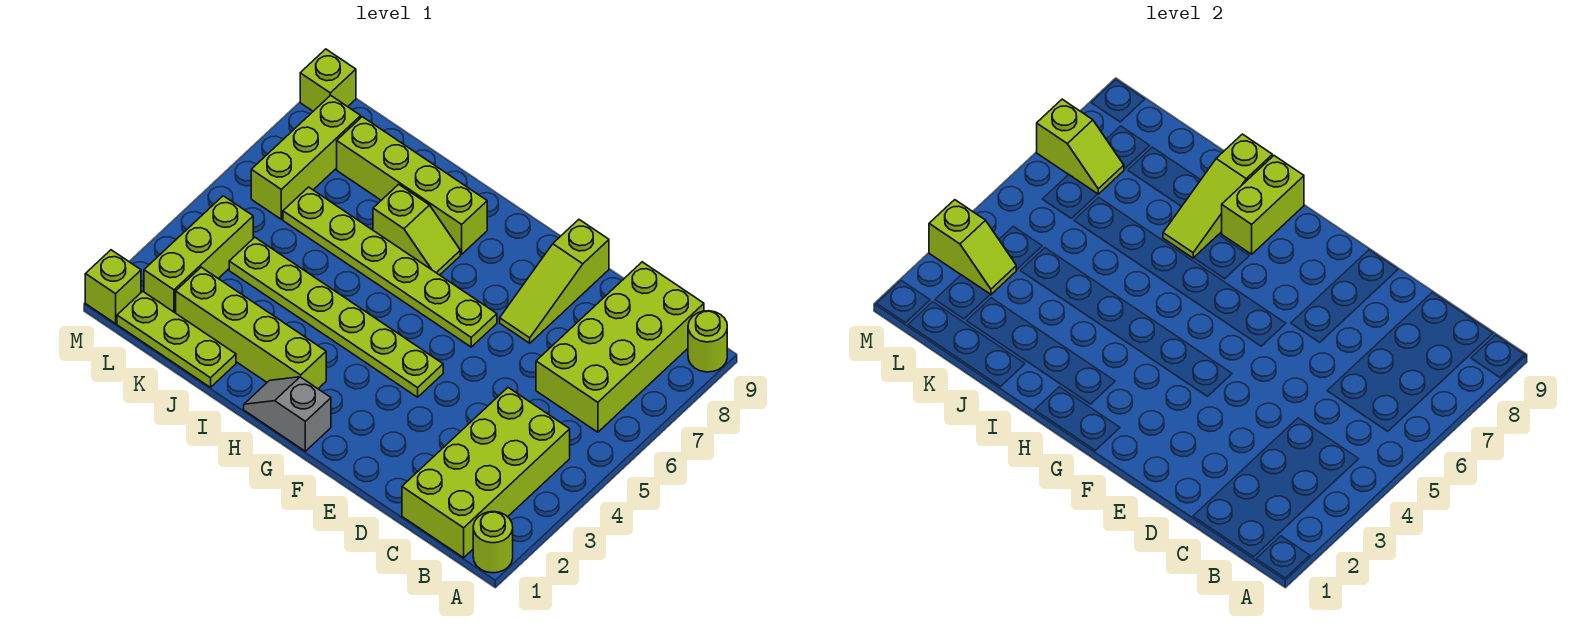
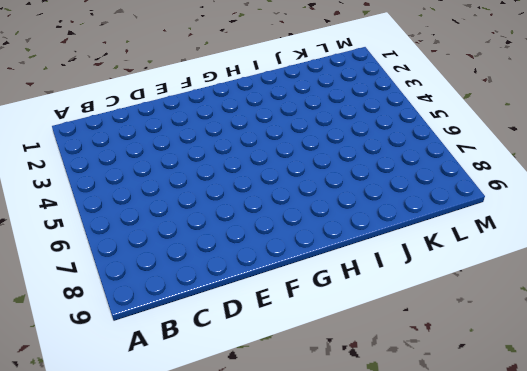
none -> lime 1x1 round brick [473,512,513,573]
none -> lime 1x1 round brick [688,311,727,372]
none -> lime 2x4 brick [402,388,570,558]

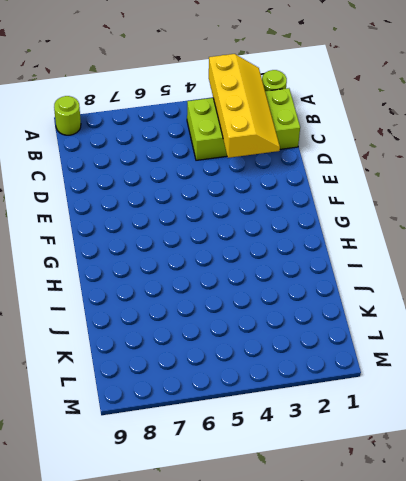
yellow 2x4 slope [209,54,280,158] -> none
none -> lime 2x4 brick [536,262,704,432]
none -> lime 1x3 slope [500,220,609,343]
none -> lime 1x6 plate [229,237,443,397]

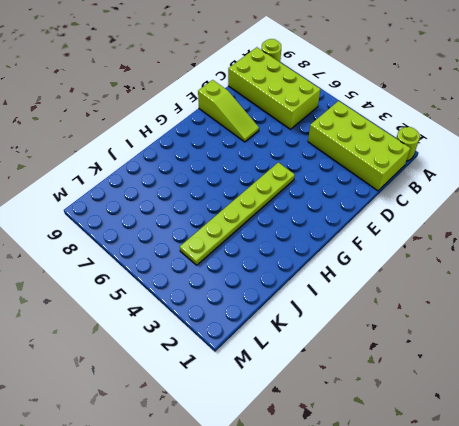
none -> lime 1x6 plate [283,187,497,347]
none -> grey 1x2 slope [244,377,331,451]
none -> lime 1x4 brick [176,267,326,389]

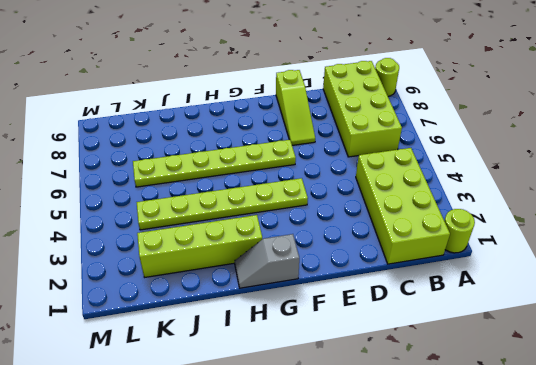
none -> lime 1x2 slope [373,184,460,275]
none -> lime 1x4 brick [337,117,487,254]
none -> lime 1x3 plate [117,291,236,387]

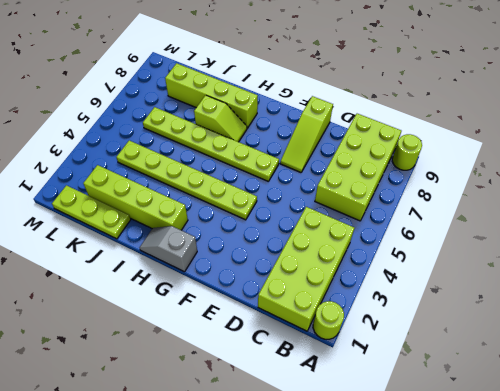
none -> lime 1x3 brick [144,196,253,313]
none -> lime 1x3 brick [251,95,361,219]
none -> lime 1x1 brick [85,250,141,324]

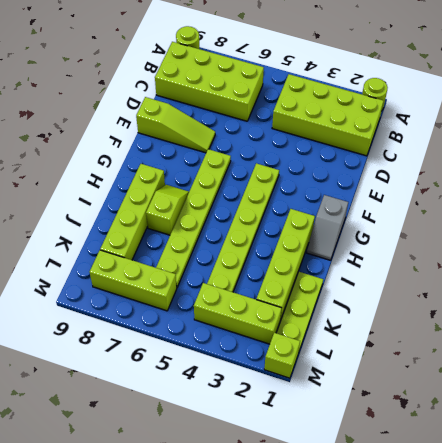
none -> lime 1x1 brick [300,49,356,111]
none -> lime 1x2 brick [1221,156,1304,254]
none -> lime 1x3 slope [1163,134,1272,258]

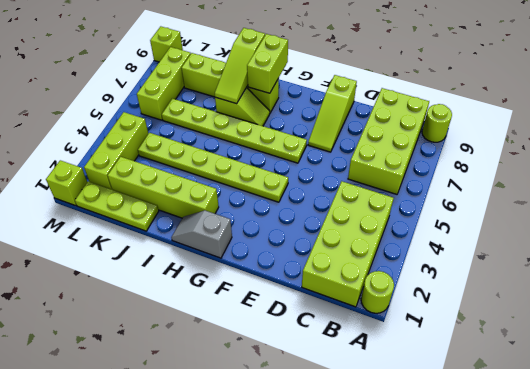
none -> lime 1x2 slope [929,200,1016,295]
none -> lime 1x2 slope [1037,99,1124,194]

